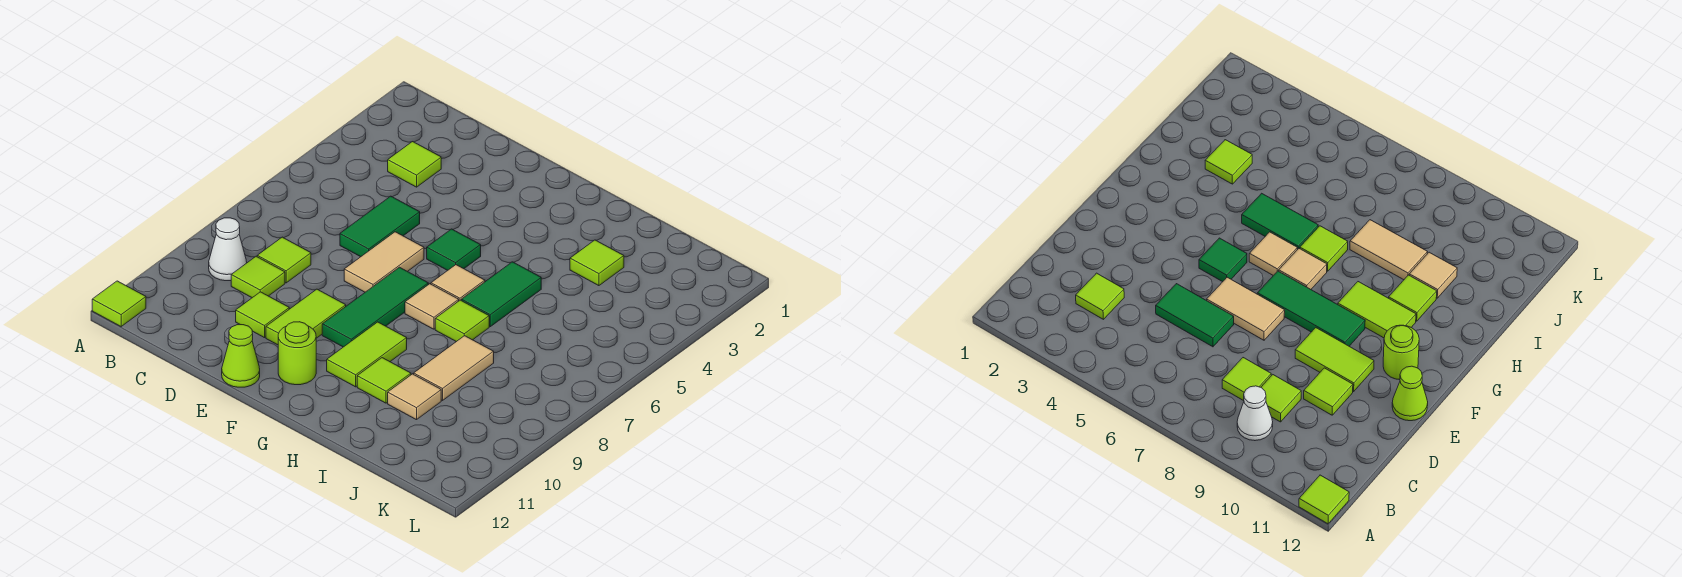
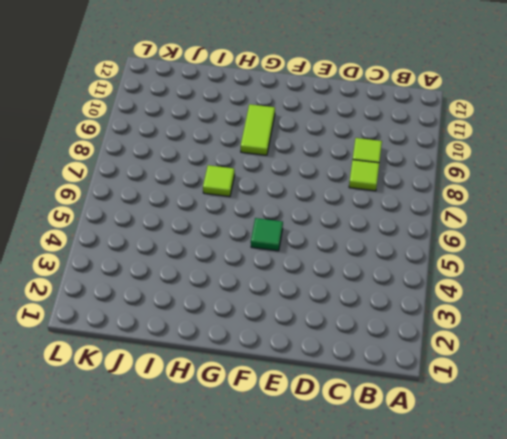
none -> lime 1x1 tile [92,281,146,326]
none -> white 1x1 cone [209,218,247,281]
none -> lime 1x1 tile [388,142,441,187]

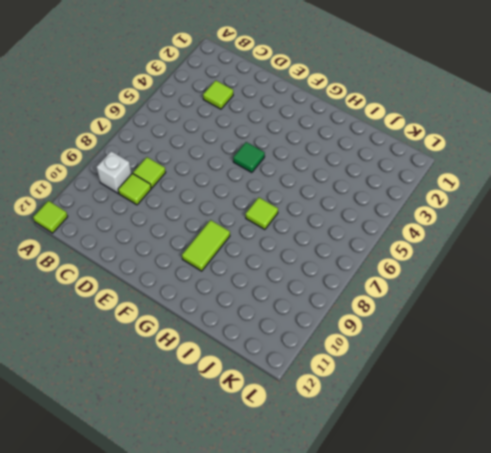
white 1x1 brick [97,151,131,193] -> white 1x1 cone [209,218,247,281]
none -> green 1x2 tile [340,196,420,257]
none -> lime 1x1 tile [236,292,289,338]
none -> tan 1x2 tile [344,232,424,292]

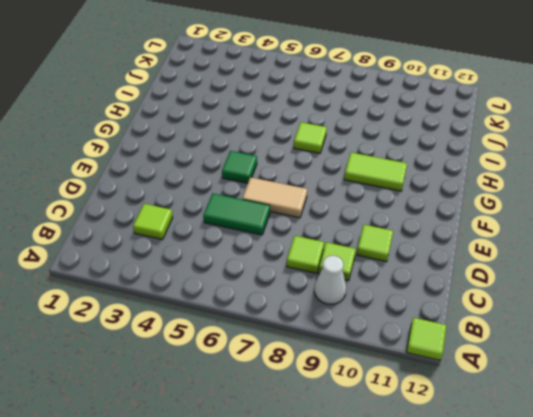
none -> lime 1x2 tile [266,289,346,345]
none -> lime 1x1 cone [222,325,260,387]
none -> green 1x3 tile [322,267,428,347]

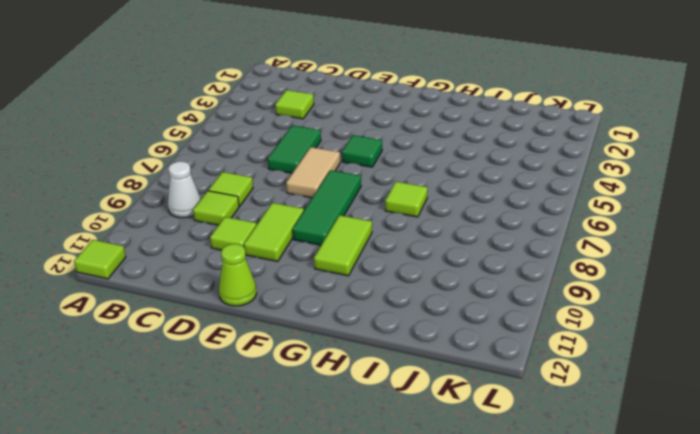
none -> lime 1x1 round brick [278,322,316,385]
none -> tan 1x1 tile [431,265,485,301]
none -> tan 1x1 tile [405,284,459,329]

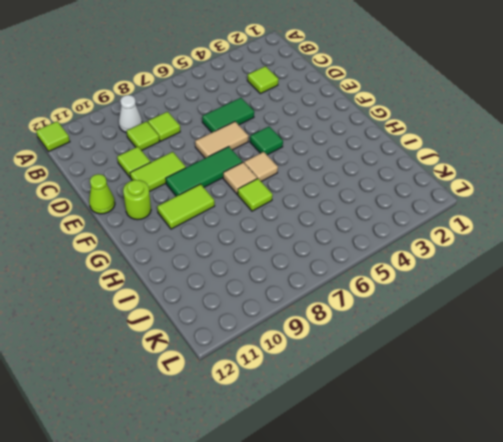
none -> green 1x2 tile [461,262,541,327]
none -> lime 1x1 tile [357,358,411,403]
none -> lime 1x1 tile [570,240,624,286]

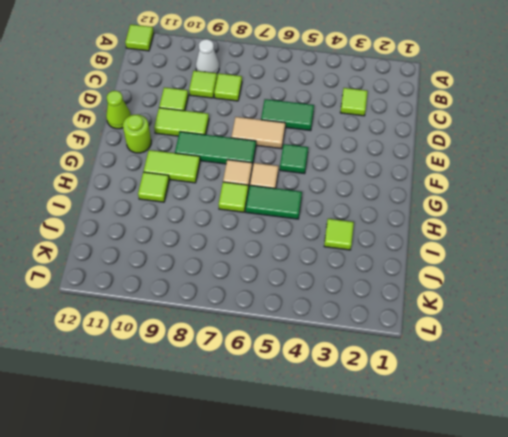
none -> tan 1x2 tile [414,336,494,400]
none -> tan 1x1 tile [388,374,441,420]

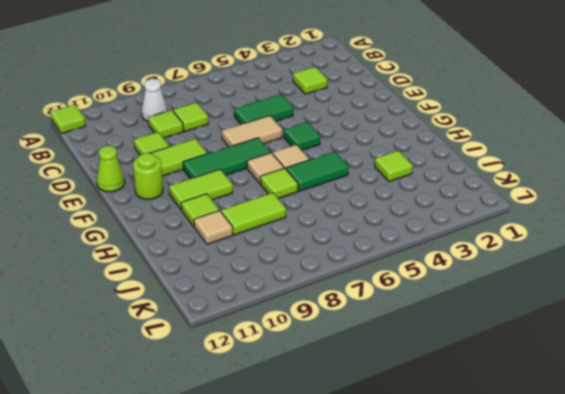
lime 1x2 tile [221,193,286,235] -> tan 1x2 tile [414,336,494,400]

